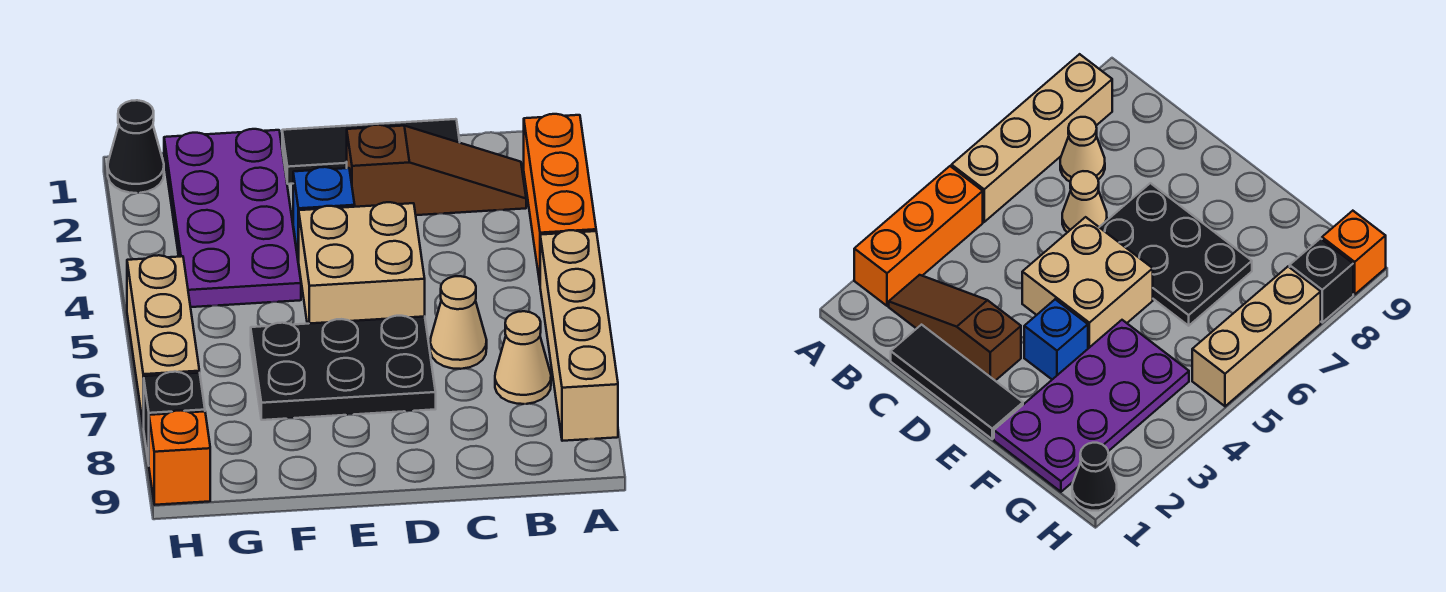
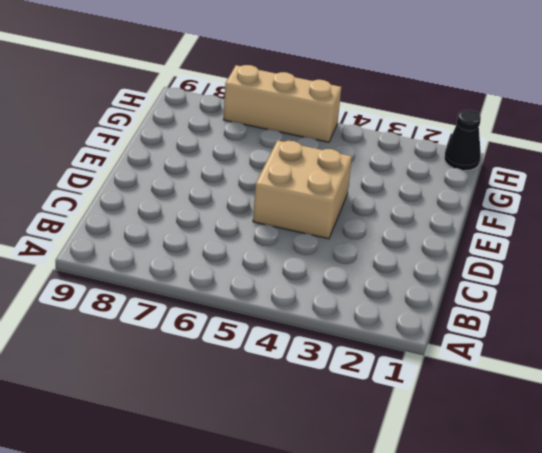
none -> orange 1x3 brick [524,114,596,282]
none -> tan 1x4 brick [540,230,618,441]
none -> brown 1x3 slope [347,125,526,215]

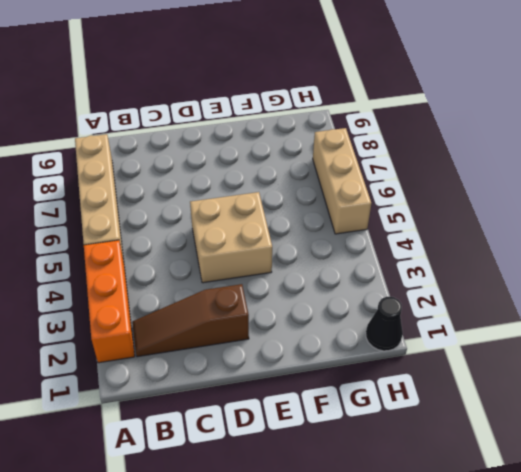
none -> tan 1x1 cone [495,311,551,404]
none -> black 1x3 tile [282,119,460,184]
none -> tan 1x1 cone [430,276,487,369]

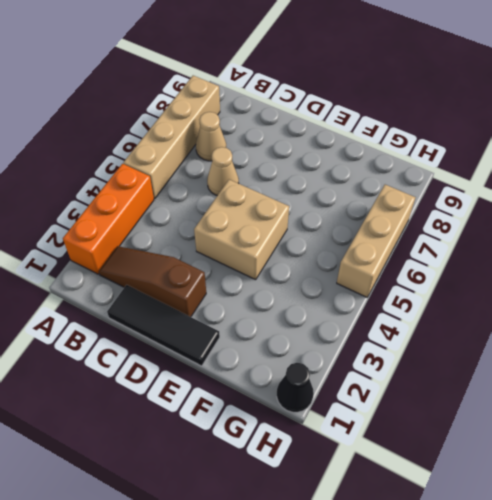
none -> black 2x3 plate [251,316,436,420]
none -> blue 1x1 brick [293,167,355,261]
none -> purple 2x4 plate [164,129,301,307]

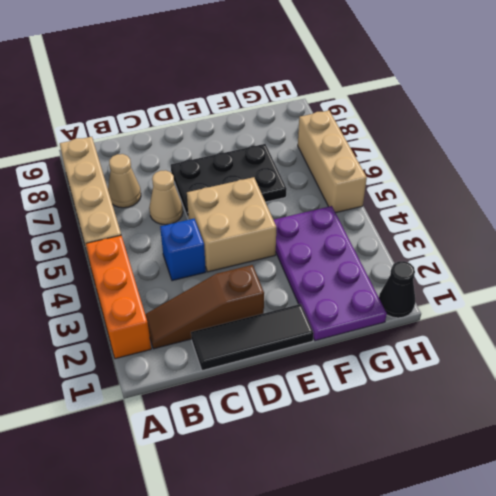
blue 1x1 brick [160,219,206,281] -> blue 1x1 brick moved to [293,167,355,261]
none -> black 1x1 brick [144,372,205,464]
none -> orange 1x1 brick [149,411,210,505]

